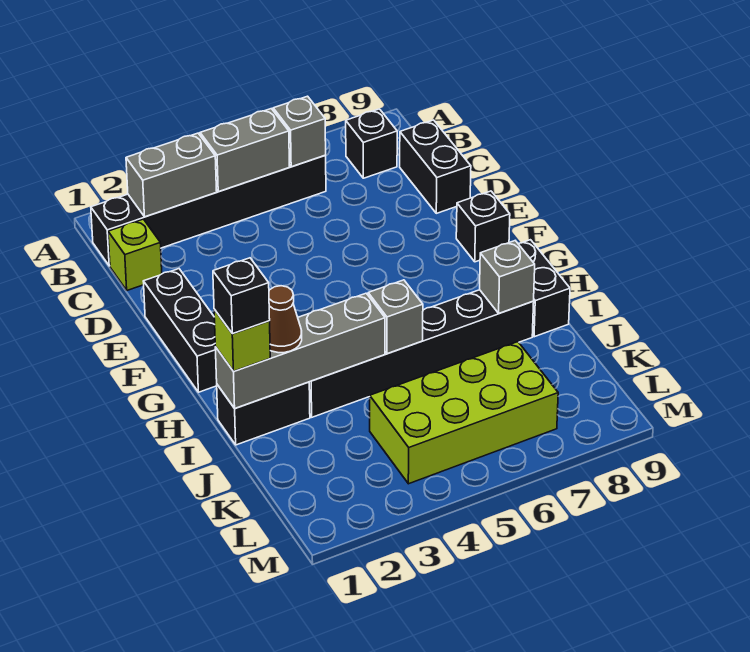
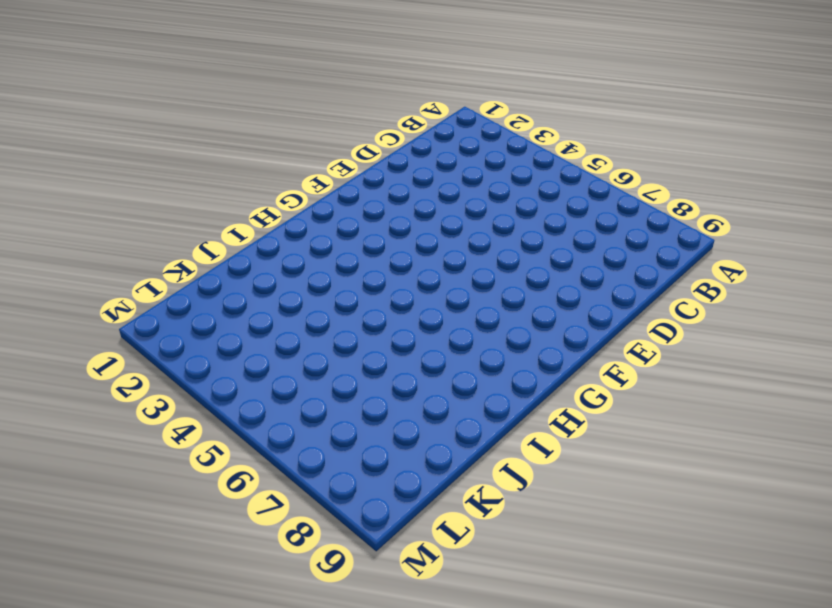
none -> black 1x6 brick [91,155,326,266]
none -> black 1x1 brick [346,109,397,178]
none -> lime 1x1 brick [108,219,162,290]

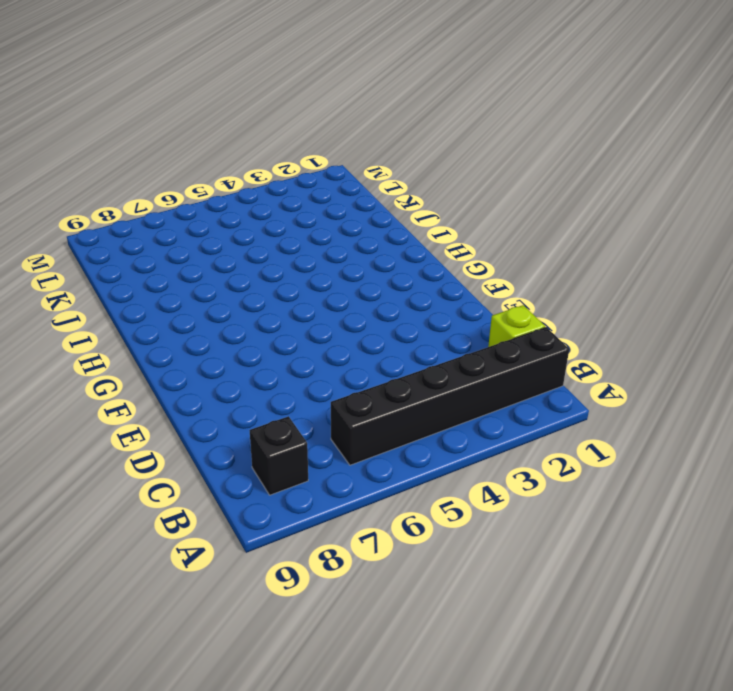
none -> black 1x2 brick [400,120,471,213]
none -> black 1x3 brick [143,269,217,392]
none -> black 1x1 brick [456,191,510,262]

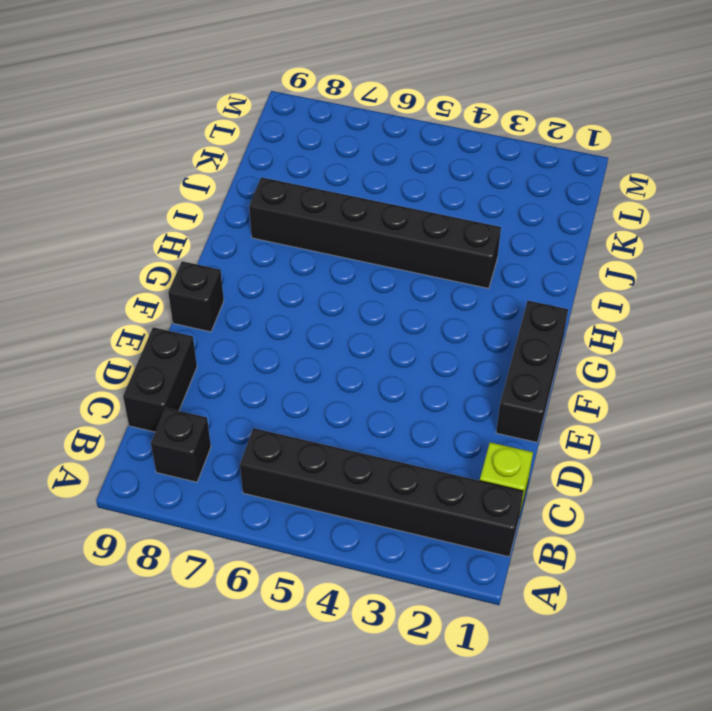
none -> black 1x2 brick [518,240,570,337]
none -> black 1x2 brick [217,382,310,445]
none -> lime 2x4 brick [370,342,558,484]

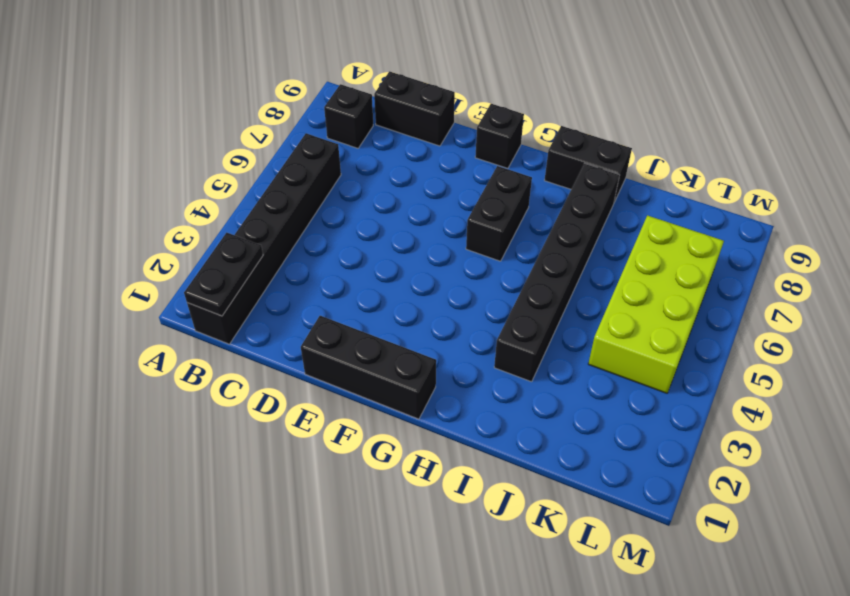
black 1x2 plate [184,233,263,316] -> grey 1x2 brick [126,133,217,217]
black 1x2 brick [466,166,532,261] -> black 1x2 brick moved to [217,382,310,445]
none -> lime 1x1 brick [108,219,162,290]
none -> grey 1x2 brick [200,109,289,192]
none -> grey 1x1 brick [273,96,326,167]

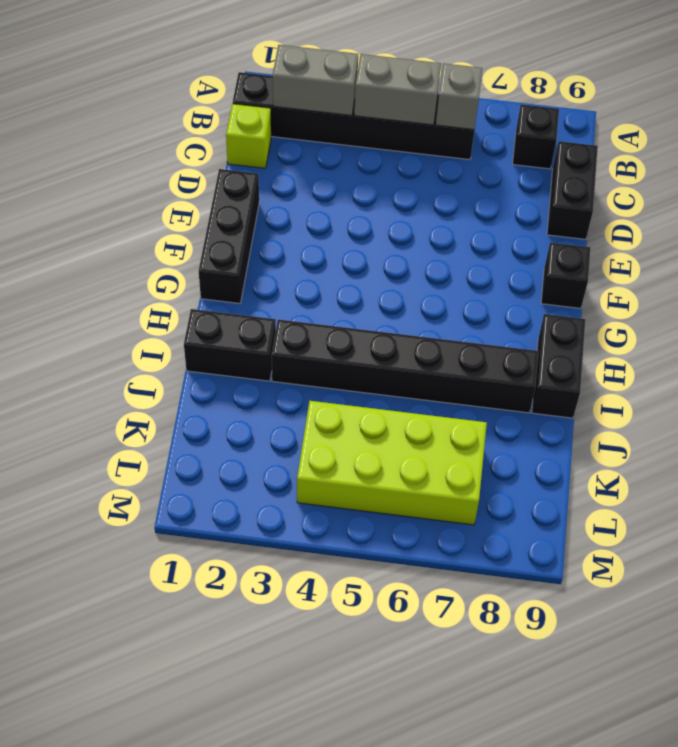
none -> grey 1x4 brick [215,293,385,408]
none -> grey 1x1 brick [368,280,423,354]
none -> grey 1x1 brick [480,241,535,313]

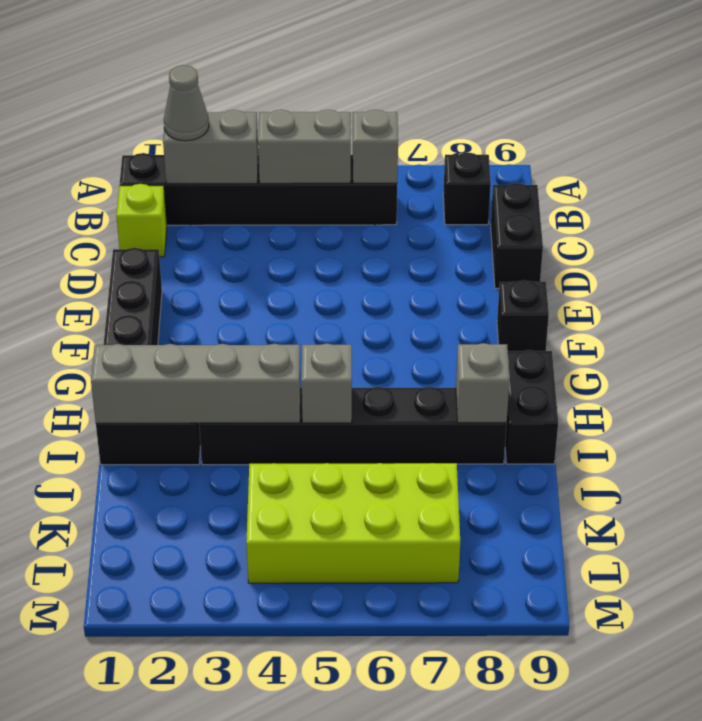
grey 1x1 cone [164,65,209,141] -> none
none -> lime 1x1 brick [214,309,270,371]
none -> brown 1x1 cone [269,286,302,353]
none -> black 1x1 brick [213,258,270,334]

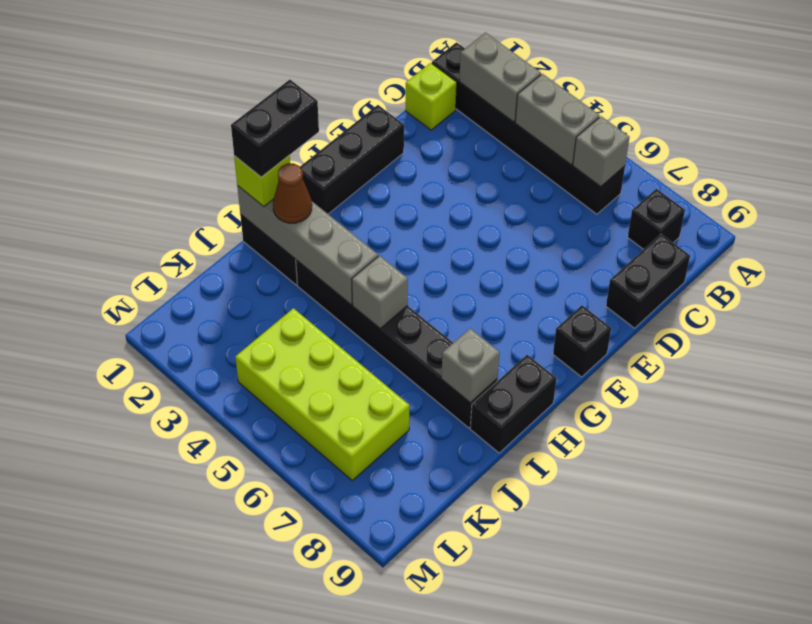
black 1x2 brick [231,80,319,177] -> black 1x1 brick [213,258,270,334]

